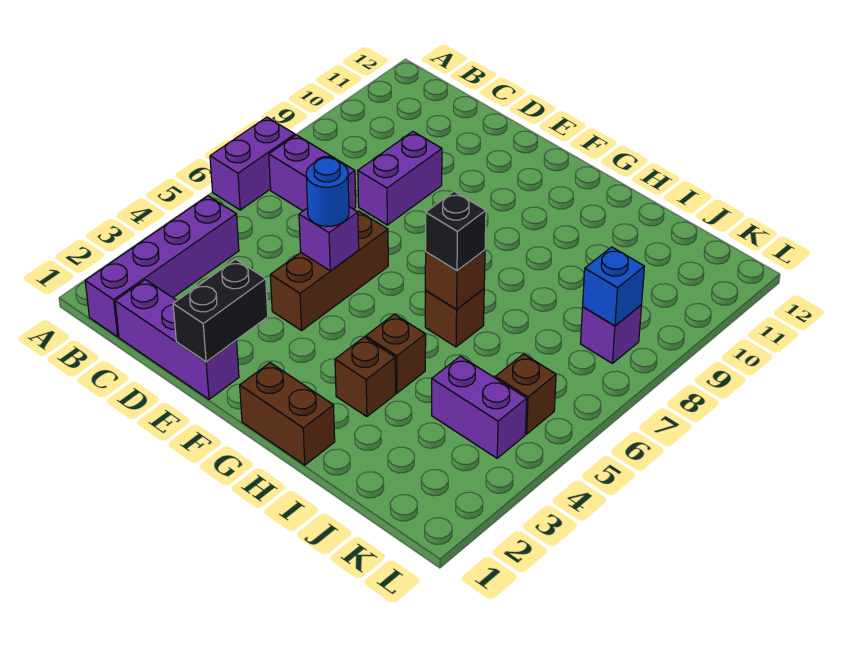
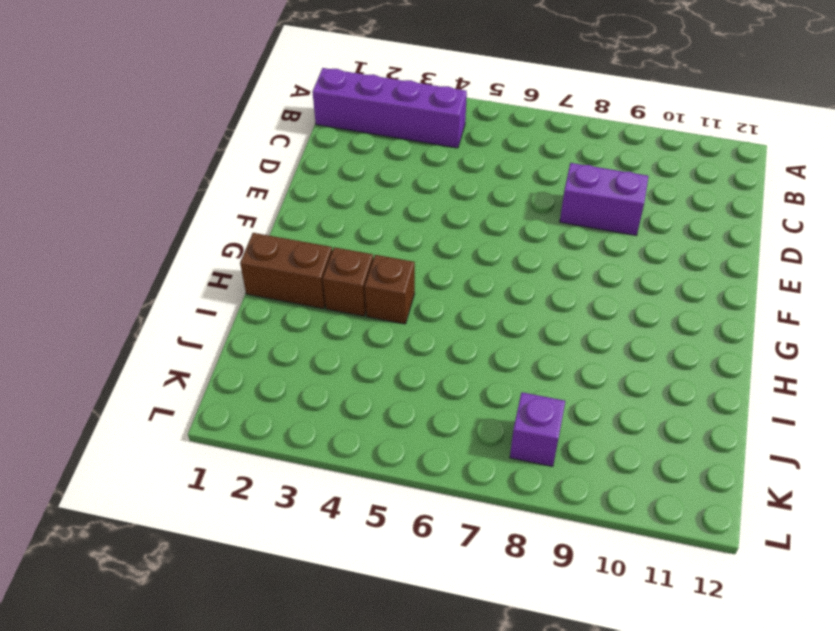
brown 1x2 brick [240,233,332,309] -> brown 1x2 brick turned to [240,363,335,465]
none -> purple 1x2 brick [210,117,295,210]
none -> purple 1x2 brick [269,135,356,211]
none -> purple 1x3 brick [115,280,239,399]

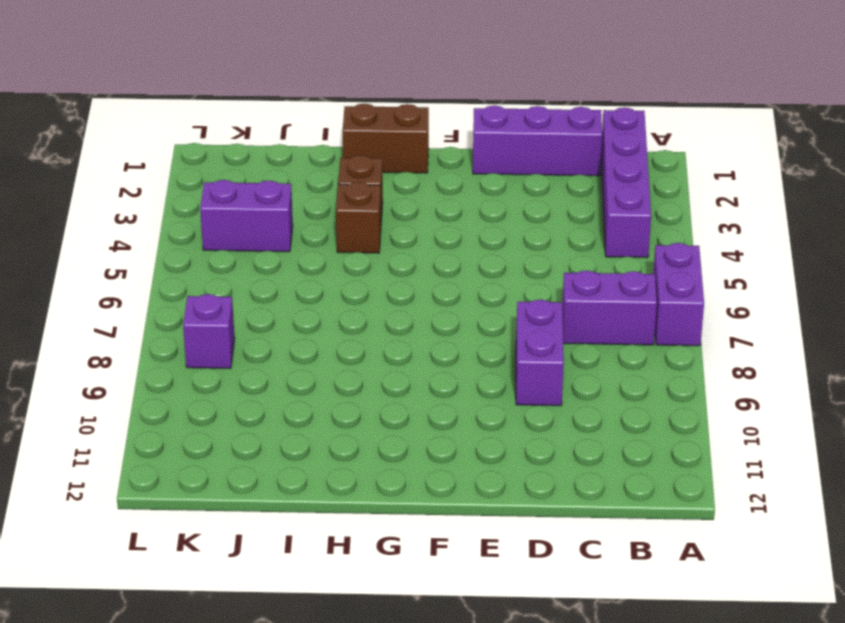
none -> brown 1x3 brick [270,211,388,330]
none -> brown 1x1 brick [425,289,484,347]
none -> brown 1x1 brick [495,354,556,434]

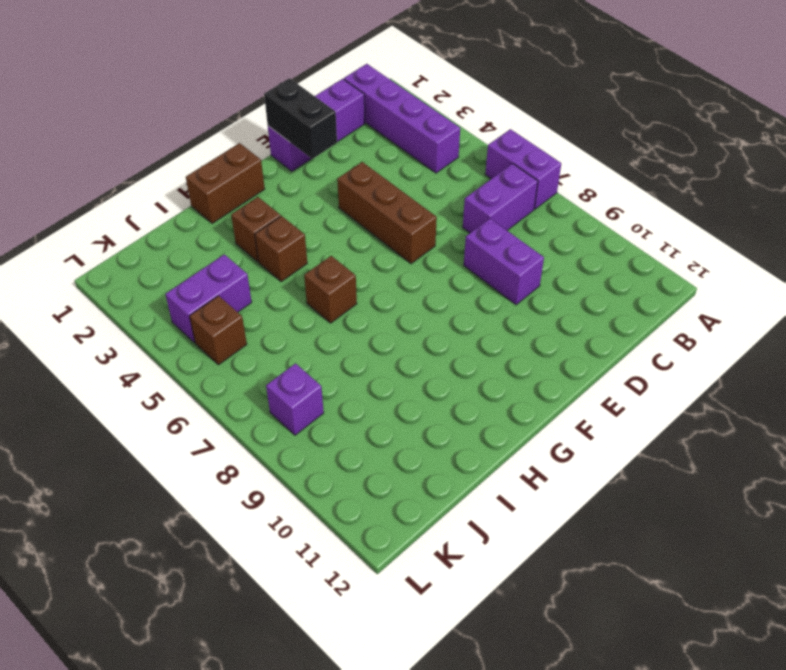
none -> purple 1x1 brick [299,207,359,271]
none -> brown 1x1 brick [425,250,485,310]
none -> blue 1x1 brick [583,247,644,326]

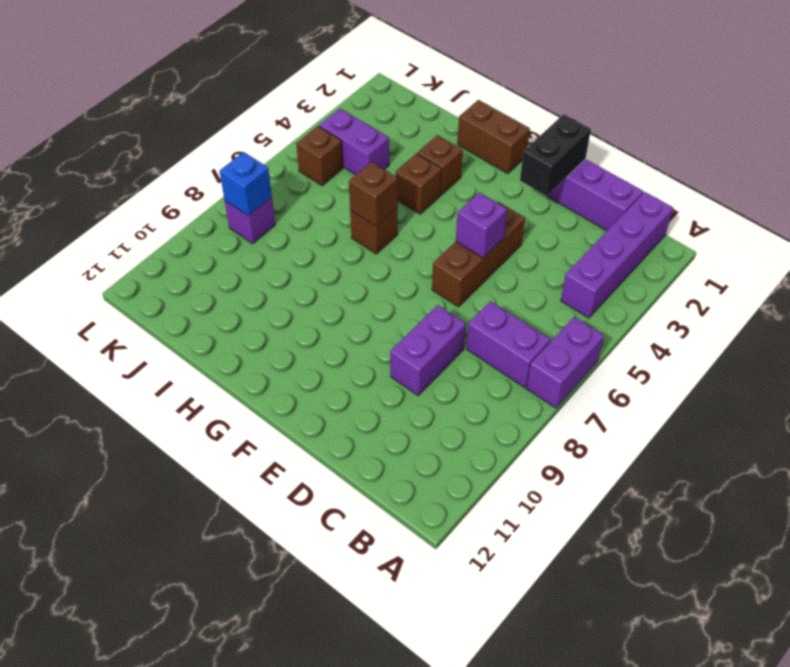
none -> blue 1x1 round brick [306,158,349,227]
none -> black 1x1 brick [426,191,486,271]

